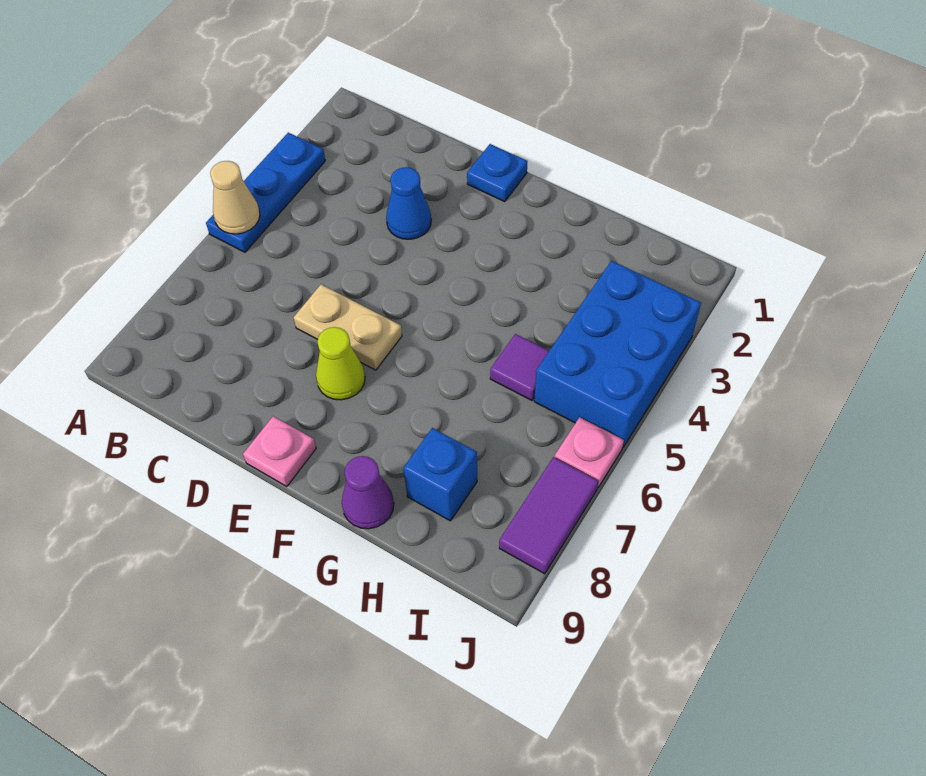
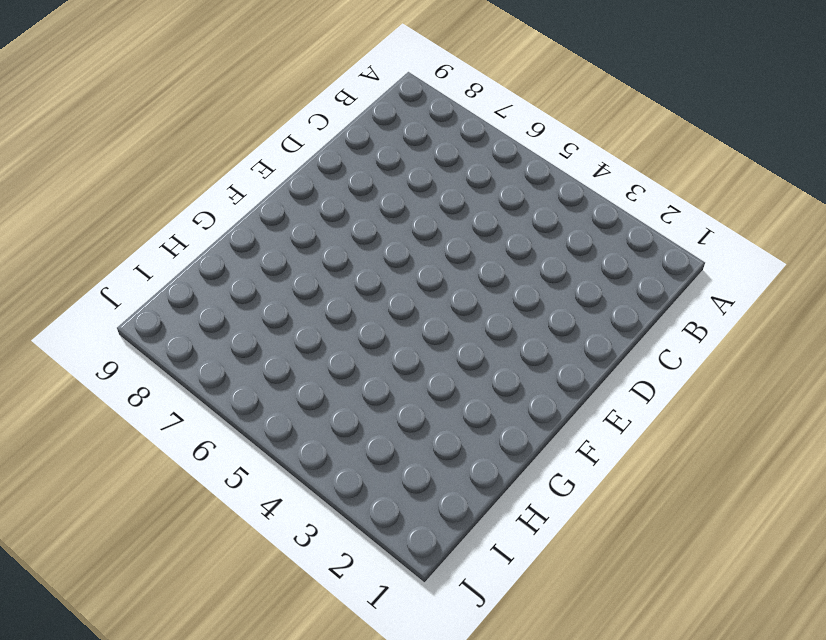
none -> blue 1x3 plate [206,133,325,252]
none -> blue 1x1 cone [386,167,431,239]
none -> tan 1x2 plate [294,284,402,370]

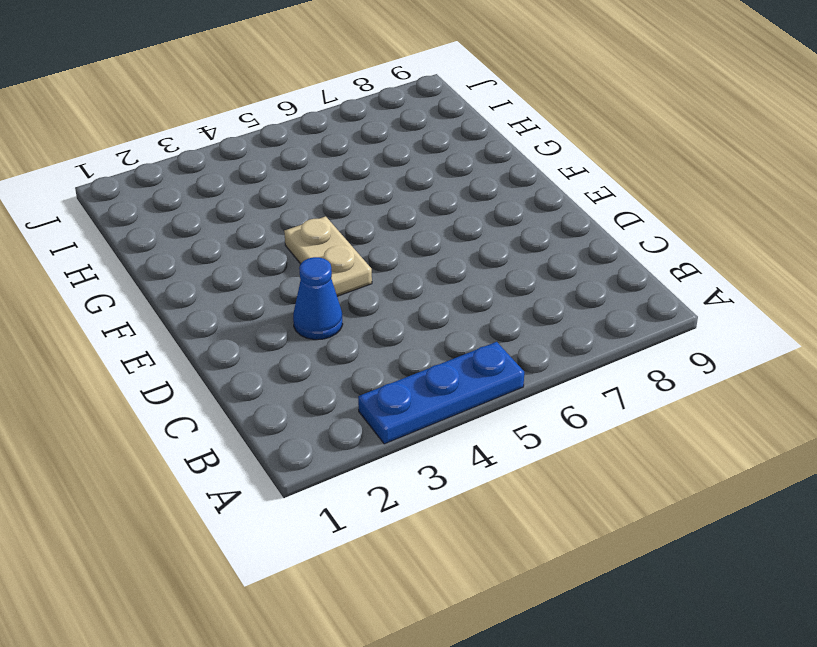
tan 1x2 plate [284,216,372,296] -> tan 1x2 plate moved to [294,284,402,370]
none -> blue 1x1 plate [467,144,527,202]
none -> lime 1x1 cone [316,327,365,400]
none -> pink 1x1 plate [243,416,316,487]

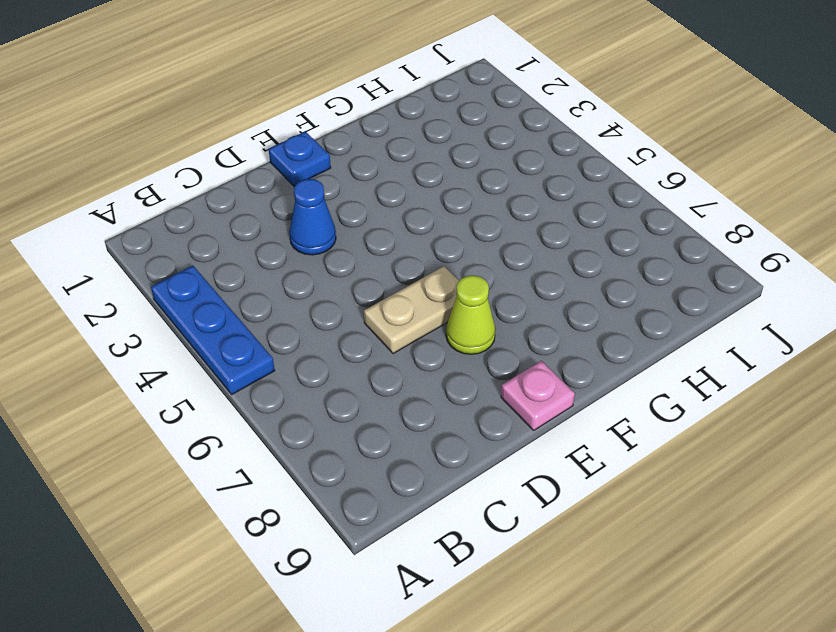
none -> purple 1x1 cone [342,456,394,529]
none -> purple 1x1 tile [490,334,549,400]
none -> blue 1x1 brick [404,428,477,521]

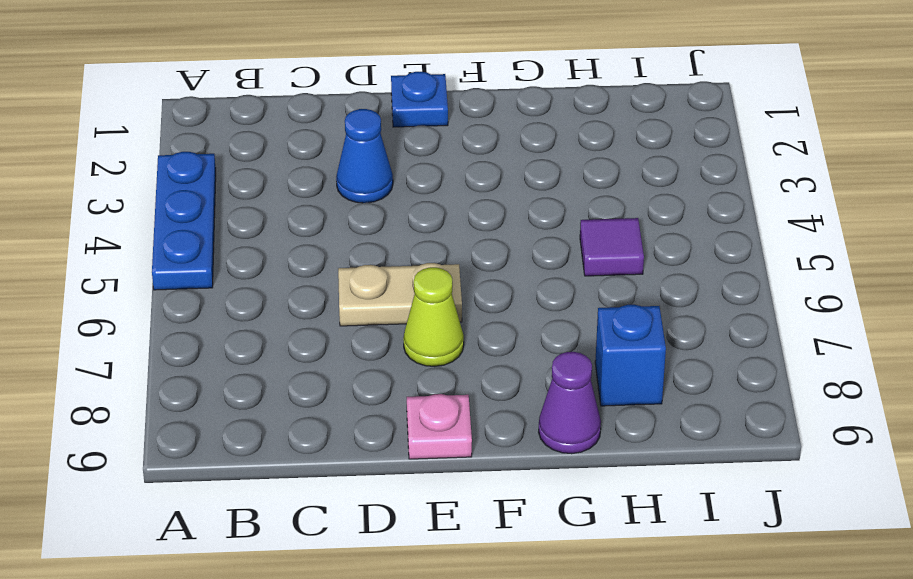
none -> blue 2x3 brick [534,261,701,447]
none -> pink 1x1 plate [554,417,624,488]
none -> purple 1x2 tile [499,457,598,574]

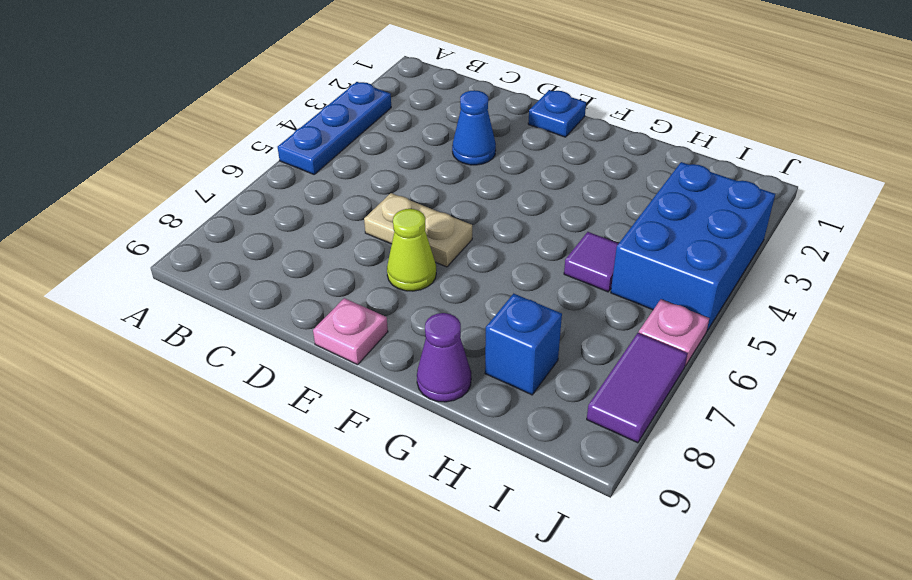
none -> tan 1x1 cone [210,161,260,234]

